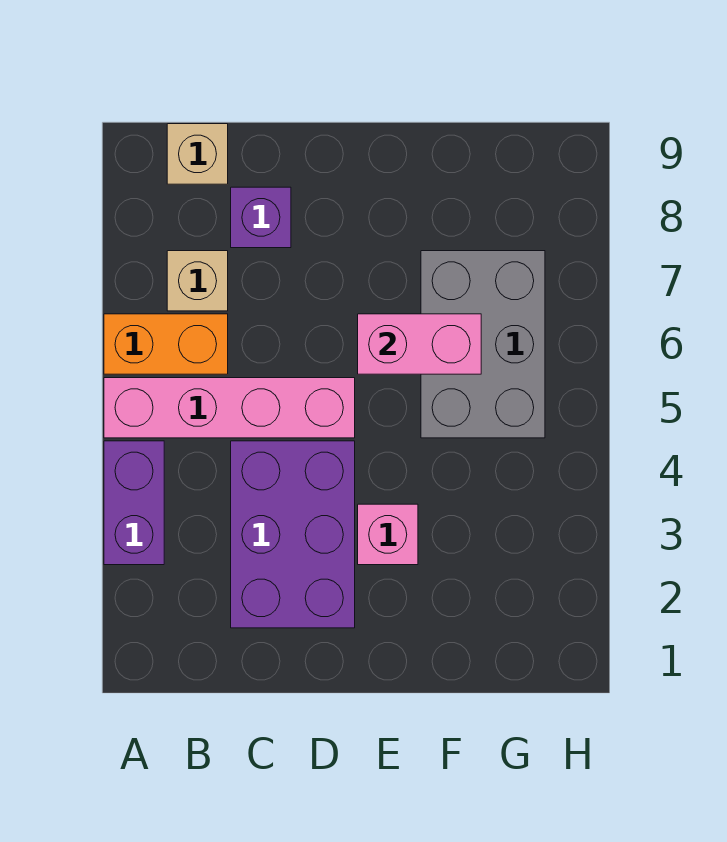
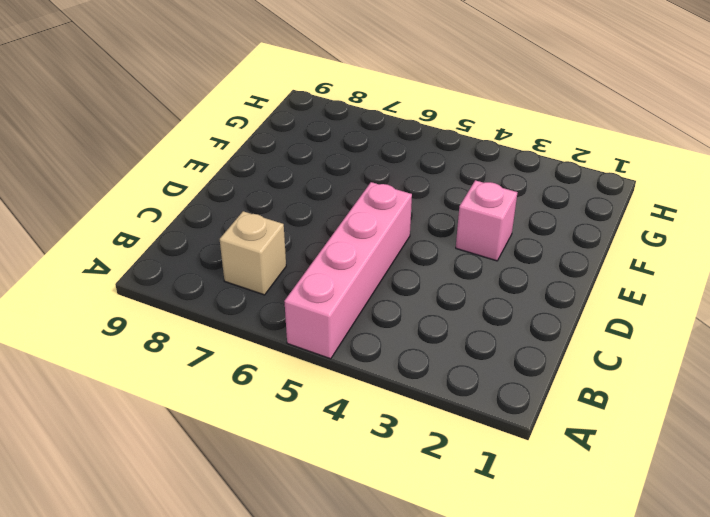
none -> purple 1x2 brick [104,441,164,565]
none -> orange 1x2 brick [104,314,228,374]

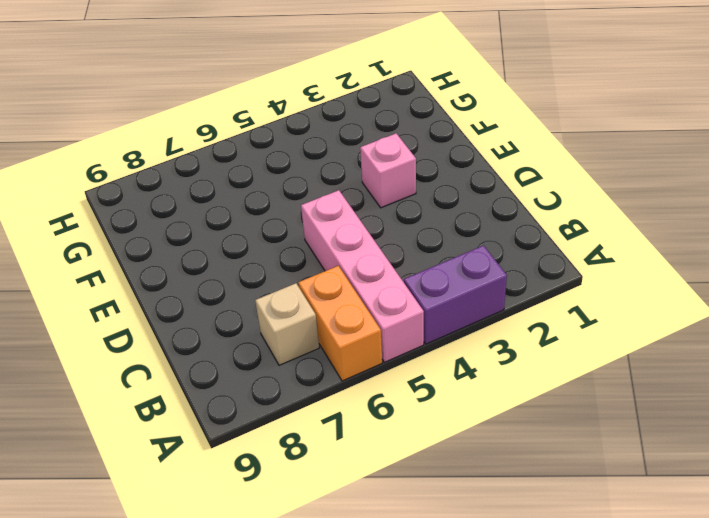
none -> tan 1x1 brick [167,124,228,184]
none -> purple 2x3 brick [231,441,355,628]

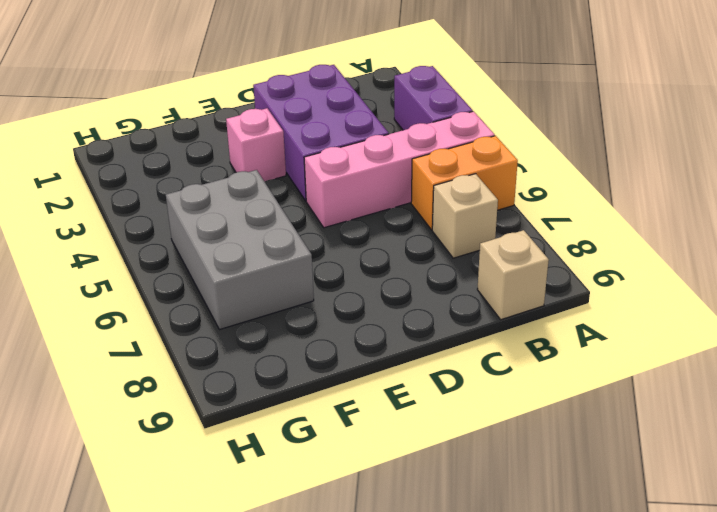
none -> purple 1x1 brick [231,187,291,248]
none -> pink 1x2 brick [358,314,481,374]

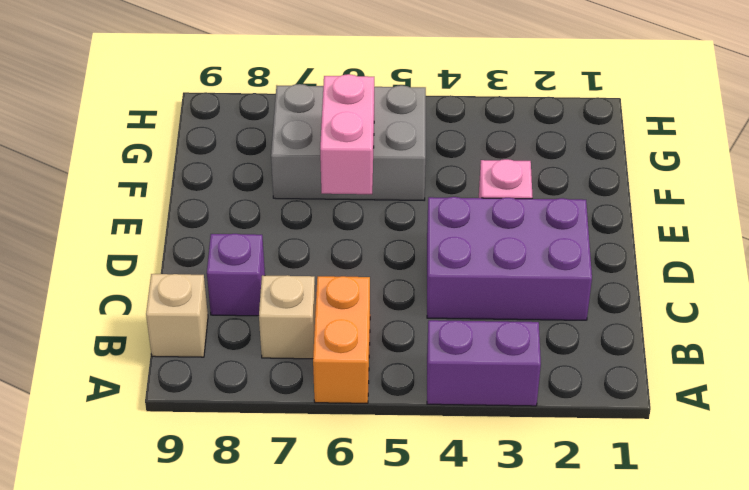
none -> pink 1x4 brick [104,378,355,438]

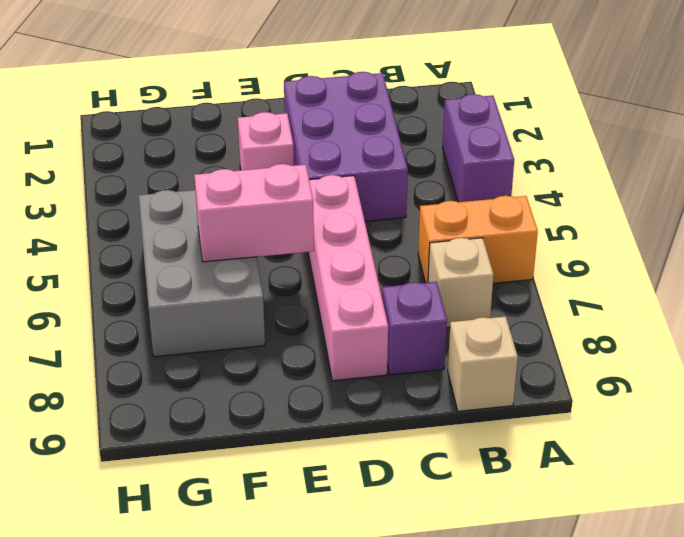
pink 1x4 brick [308,175,388,381] -> pink 1x4 brick turned to [104,378,355,438]

